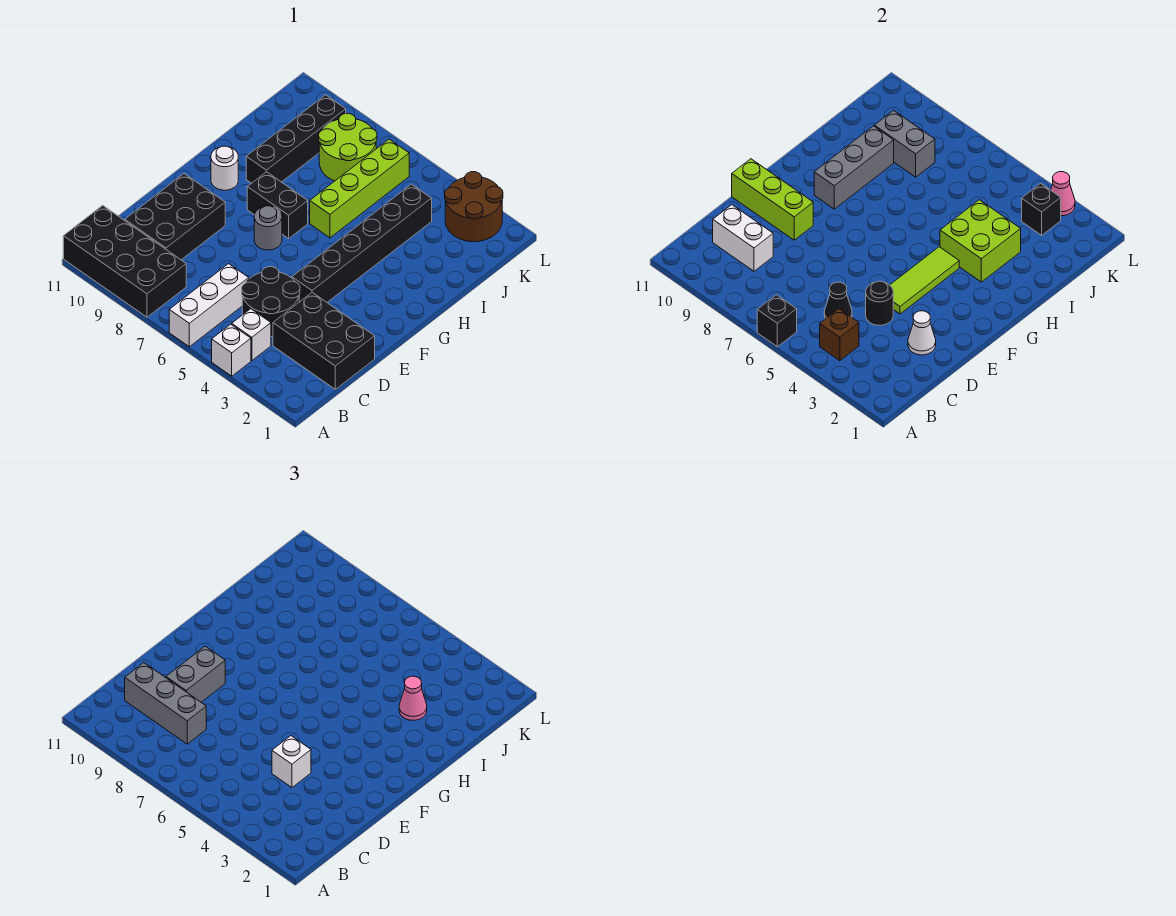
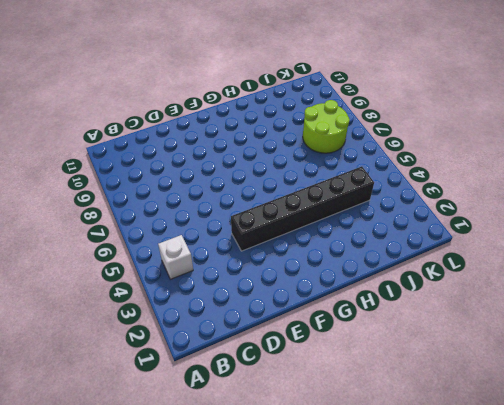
none -> white 1x1 brick [212,324,251,376]
none -> white 1x3 brick [169,264,249,347]
none -> black 2x4 brick [63,205,186,317]
none -> black 2x3 brick [273,292,375,389]

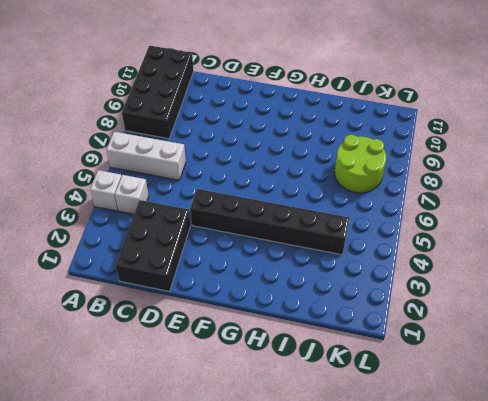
none -> black 2x2 round brick [242,267,300,337]
none -> black 2x3 brick [125,174,225,260]
none -> grey 1x1 round brick [254,206,282,250]
none -> black 1x2 brick [247,172,308,238]

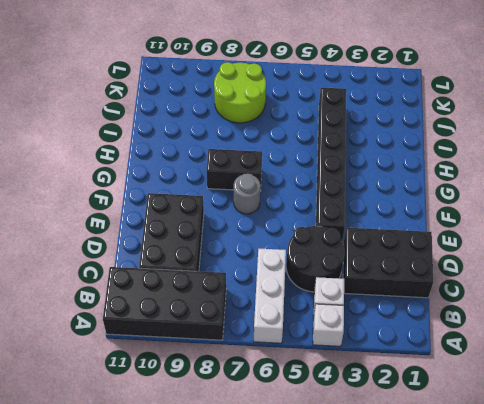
none -> white 1x1 round brick [211,146,238,190]
none -> lime 1x4 brick [310,139,409,238]
none -> black 1x4 brick [246,95,346,183]
none -> brown 2x2 round brick [445,172,503,242]

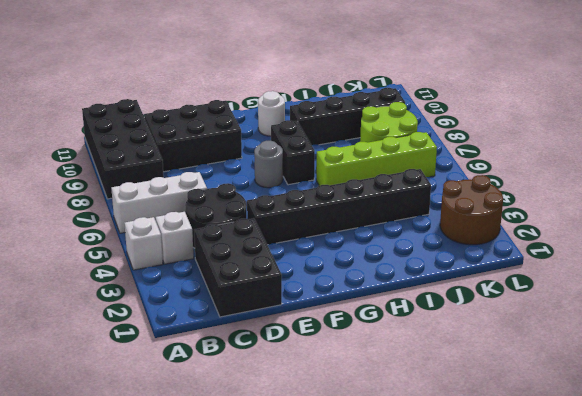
none -> black 1x1 brick [757,295,797,347]
none -> brown 1x1 brick [820,309,859,361]
none -> black 1x1 cone [824,282,852,319]
none -> white 1x2 brick [713,205,773,271]

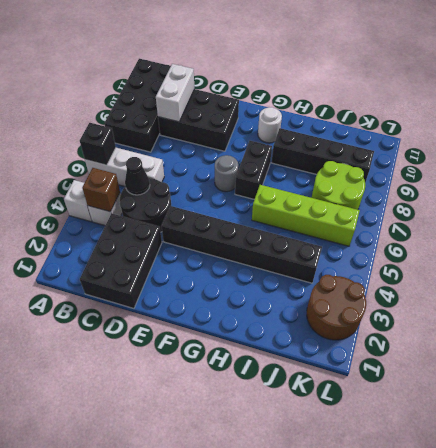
none -> white 1x1 cone [908,311,936,355]
none -> black 1x1 round brick [866,281,893,325]
none -> lime 1x3 tile [890,247,959,314]
none -> lime 1x3 brick [732,159,813,240]

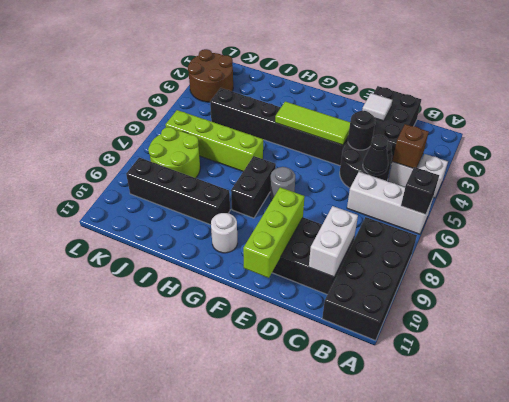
white 1x1 tile [362,93,392,121] -> white 1x1 cone [908,311,936,355]
none -> grey 1x3 brick [814,126,894,209]
none -> lime 2x2 brick [940,200,1021,282]
none -> grey 1x2 brick [874,110,935,177]
none -> black 1x1 brick [1022,183,1061,235]

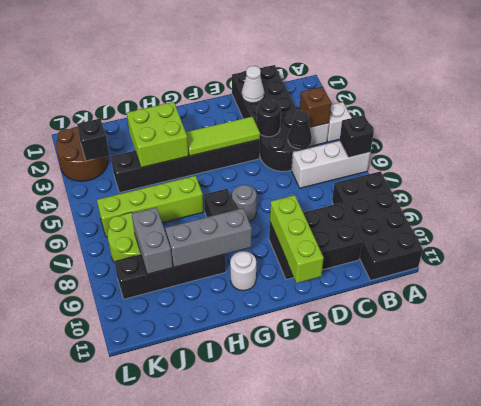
none -> white 1x2 brick [713,205,773,271]
none -> pink 1x1 cone [1051,172,1075,216]
none -> grey 1x3 brick [125,663,206,744]
none -> white 1x1 brick [272,736,311,787]

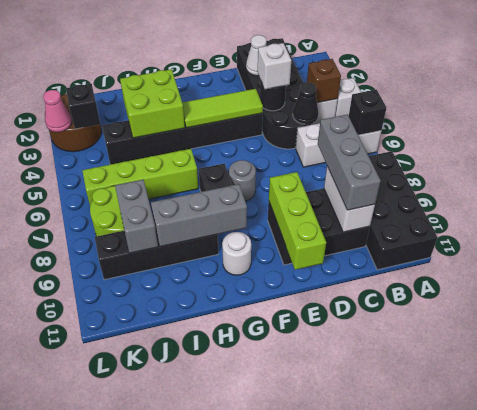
none -> grey 1x2 brick [166,646,225,702]
none -> pink 1x1 cone [399,676,427,720]

